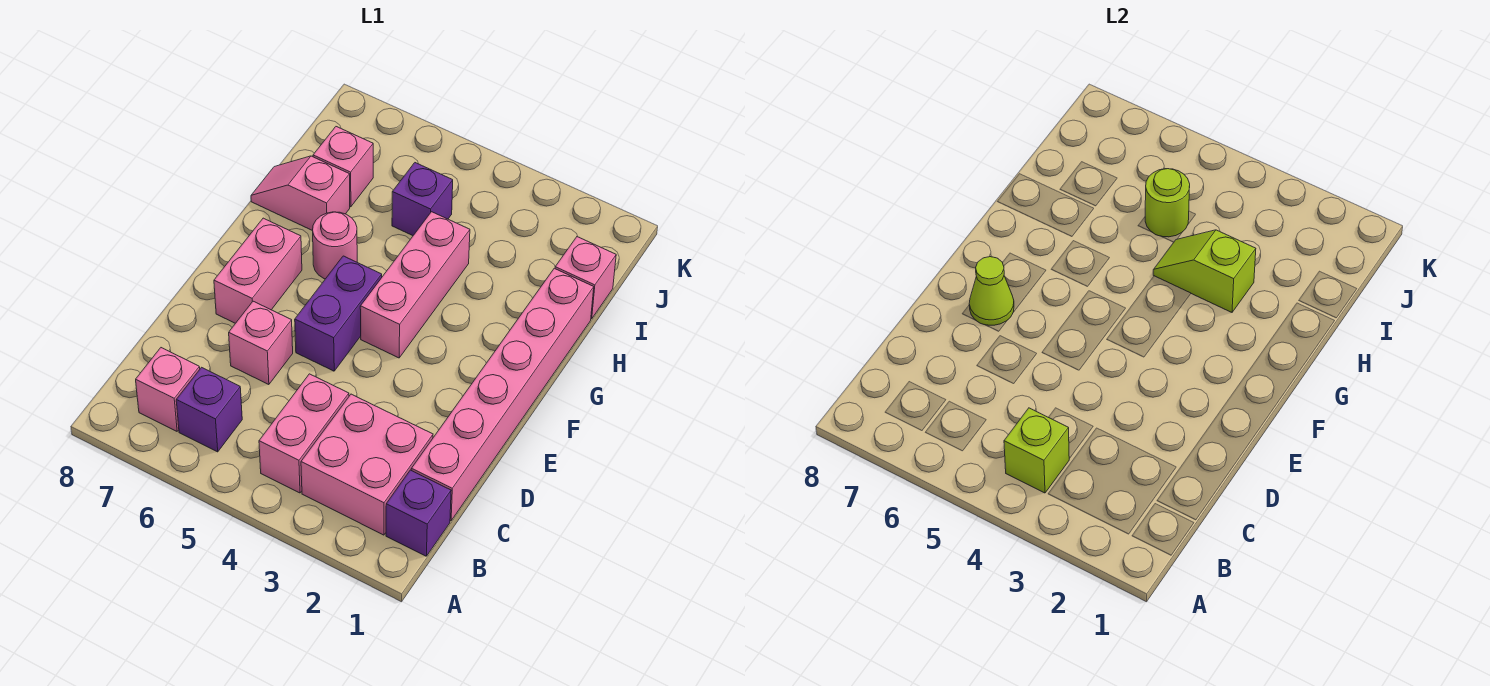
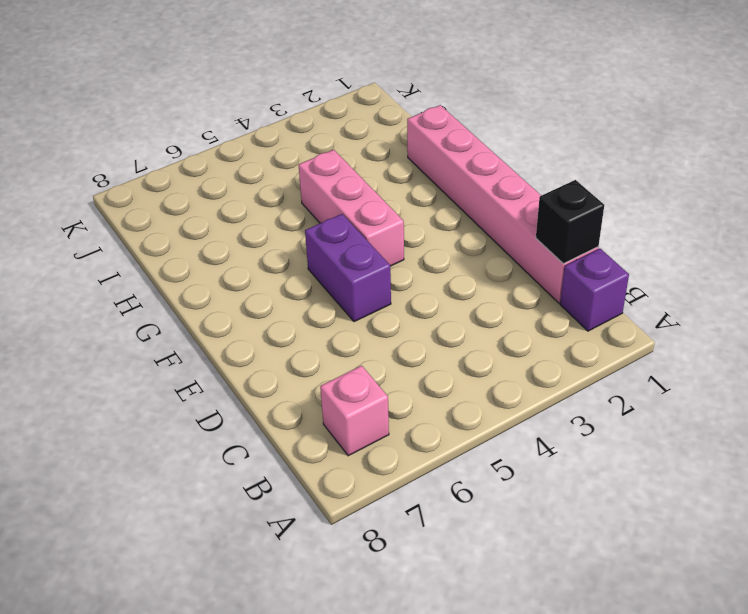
black 1x1 brick [536,180,604,263] -> none
none -> pink 2x2 brick [301,394,433,535]
none -> pink 1x2 brick [259,374,349,493]
none -> purple 1x1 brick [176,367,242,452]

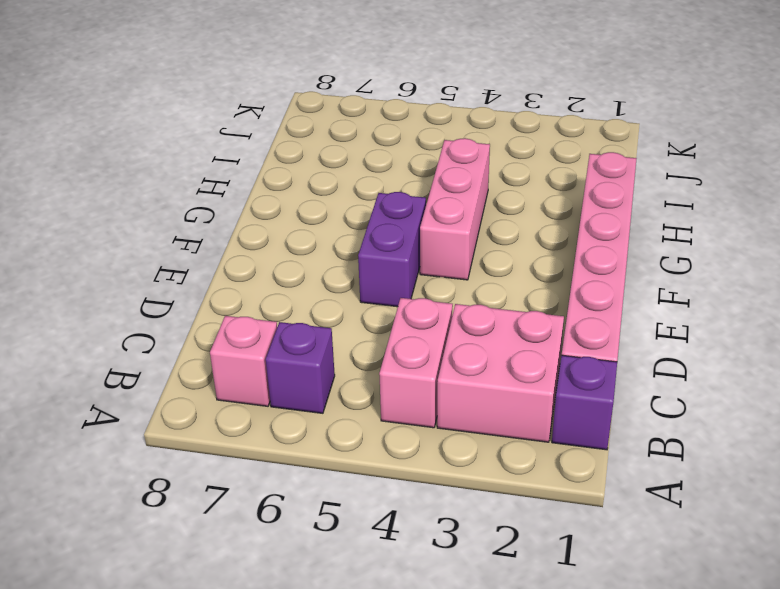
none -> pink 1x1 brick [229,301,293,385]
none -> pink 1x2 brick [214,218,302,323]
none -> pink 1x1 round brick [313,212,357,279]

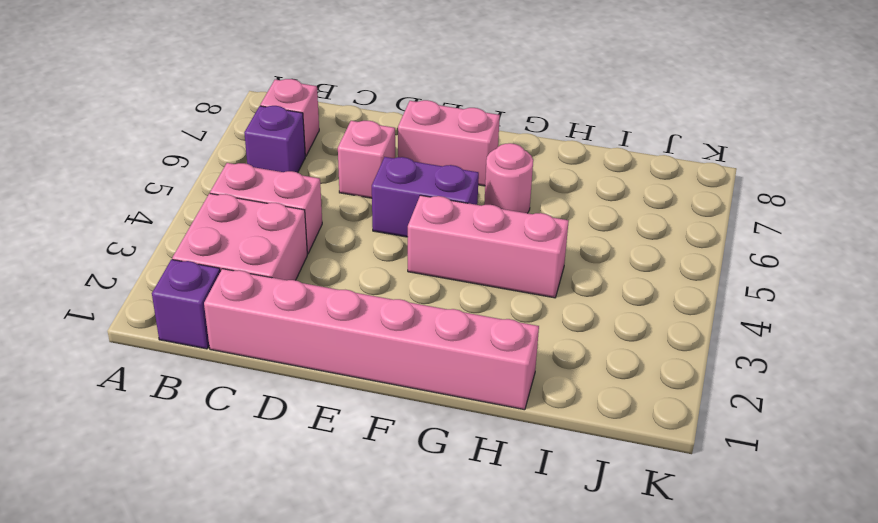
none -> pink 1x2 slope [251,156,350,231]
none -> pink 1x1 brick [555,237,616,319]
none -> purple 1x1 brick [392,163,453,236]

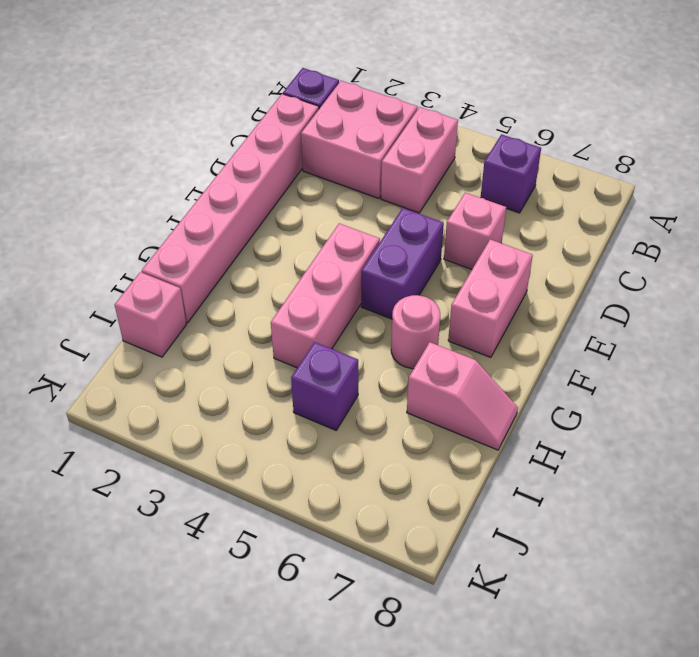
none -> pink 1x1 brick [136,348,200,431]
none -> pink 1x1 brick [313,127,373,207]
none -> lime 1x1 brick [1004,408,1069,493]

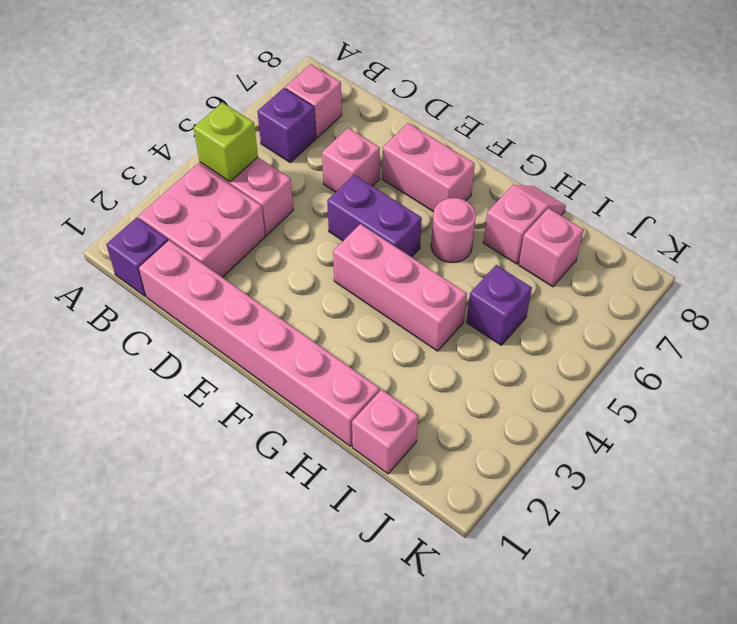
none -> lime 1x1 cone [969,257,1014,325]
none -> lime 1x2 slope [1153,230,1256,312]
none -> lime 1x1 round brick [1145,169,1190,237]

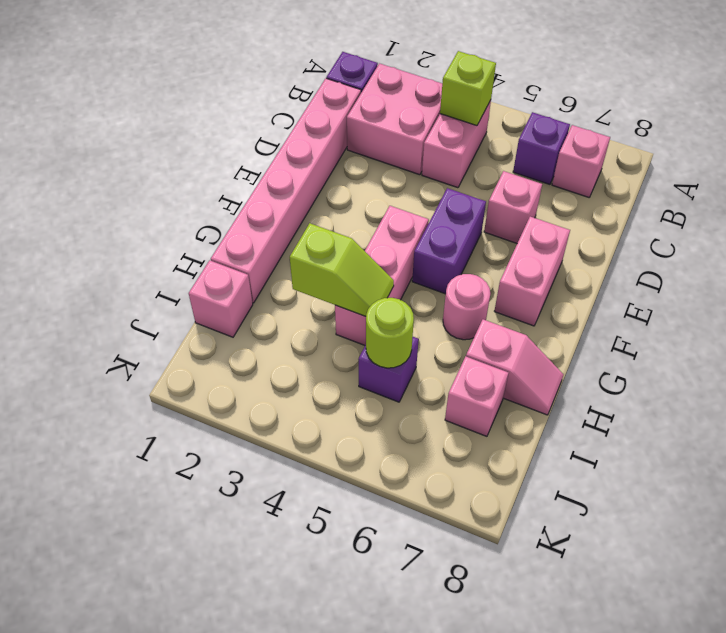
none -> lime 1x1 cone [969,257,1014,325]

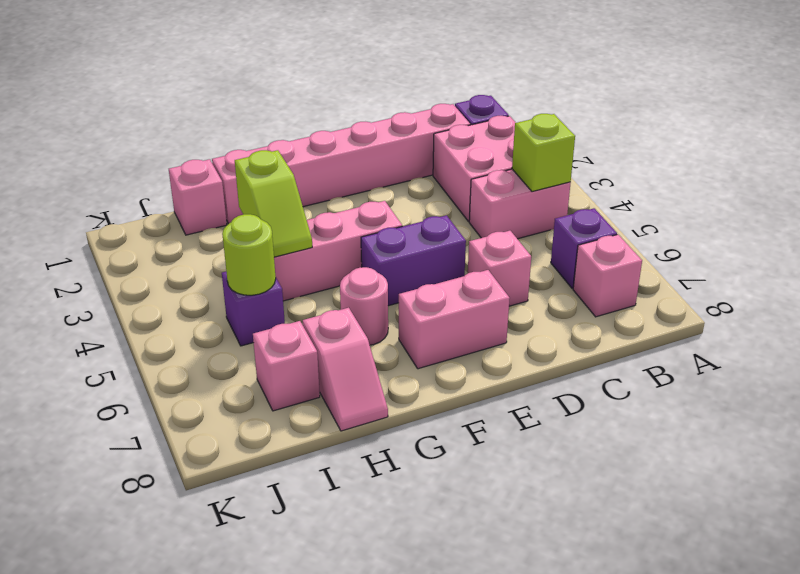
none -> lime 1x1 cone [969,257,1014,325]

